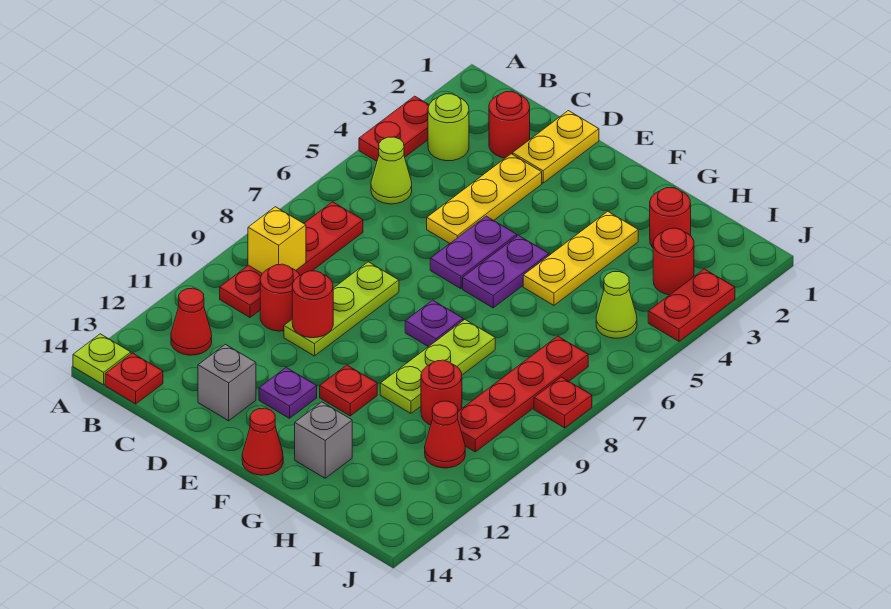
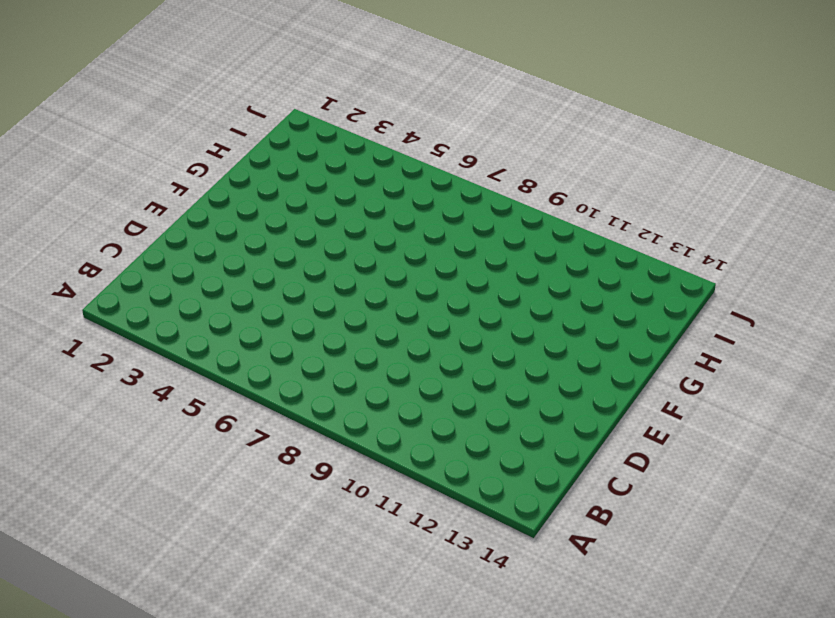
none -> red 1x2 plate [359,96,429,161]
none -> lime 1x1 plate [73,334,131,385]
none -> lime 1x1 round brick [428,94,469,161]
none -> lime 1x1 cone [371,137,412,204]

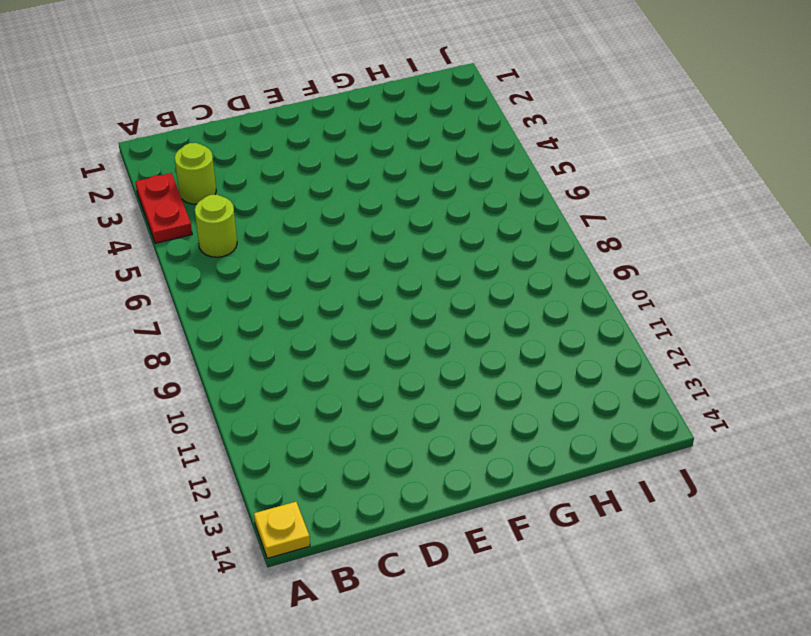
yellow 1x1 plate [254,502,310,558] -> lime 1x1 plate [73,334,131,385]
lime 1x1 round brick [195,195,237,257] -> lime 1x1 cone [371,137,412,204]
none -> red 1x4 plate [220,202,363,317]
none -> red 1x1 cone [171,288,212,355]
none -> red 1x1 plate [105,353,163,404]
none -> red 1x1 round brick [489,92,530,158]

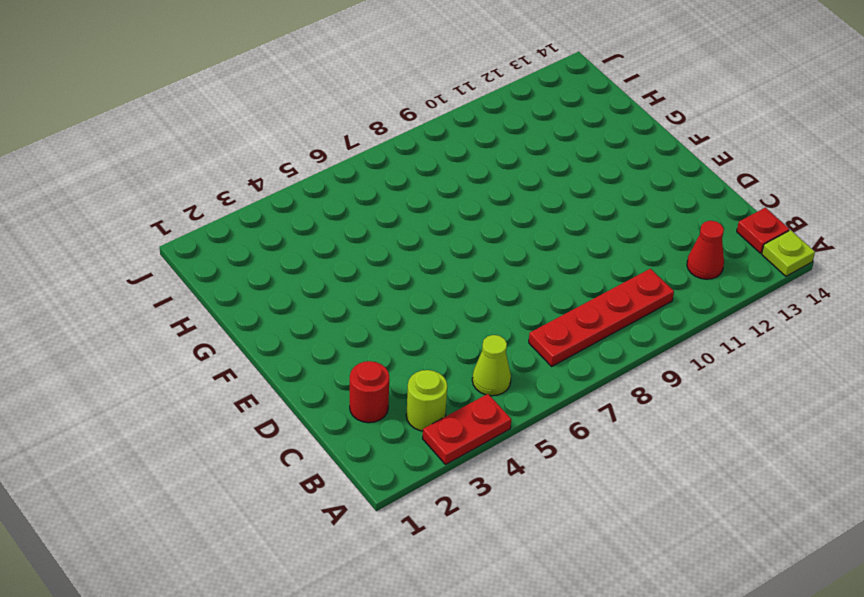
none -> red 1x1 round brick [260,264,300,331]
none -> yellow 1x2 plate [513,111,599,183]
none -> yellow 1x3 plate [427,154,542,244]
none -> lime 1x3 plate [284,262,399,356]

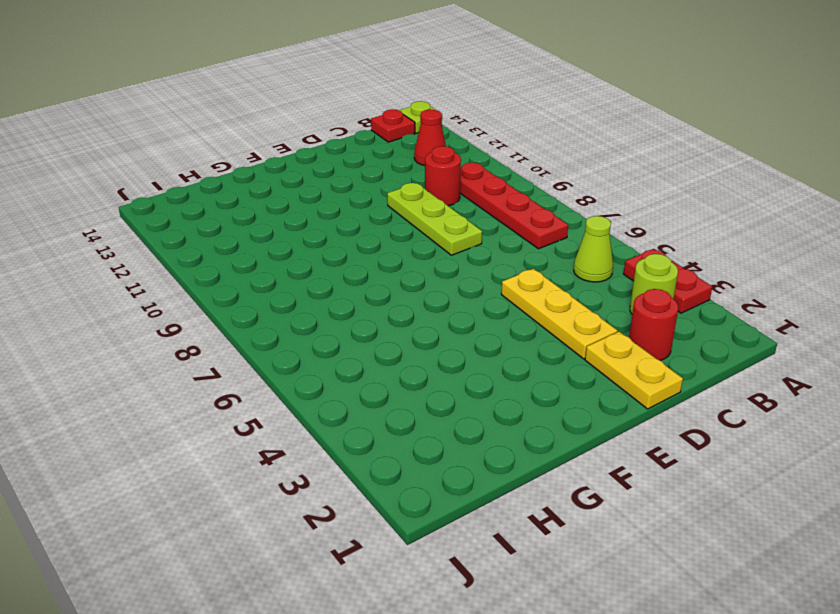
none -> grey 1x1 brick [198,344,256,421]
none -> purple 1x2 plate [430,216,517,289]
none -> purple 1x1 plate [259,368,317,418]
none -> purple 1x2 plate [463,235,549,308]

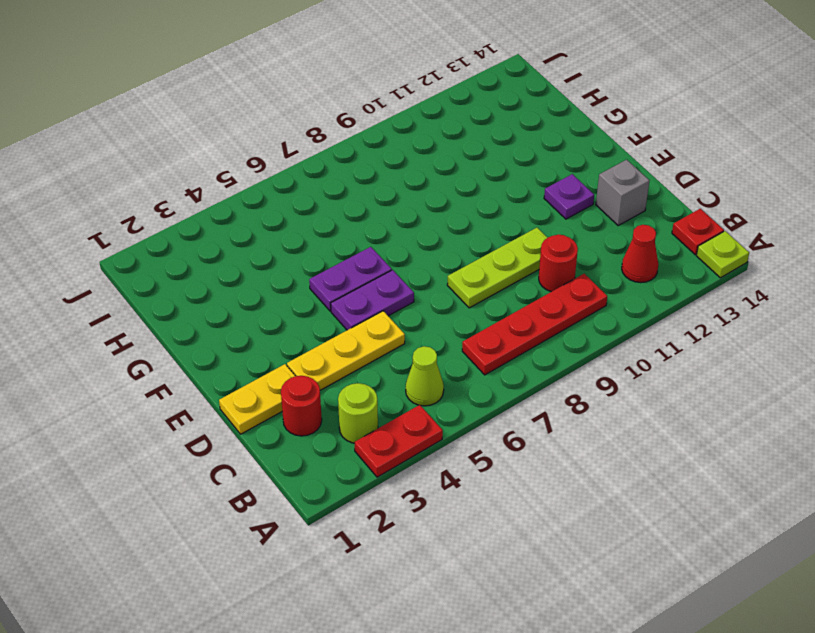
none -> purple 1x1 plate [405,300,463,347]
none -> red 1x1 plate [320,365,377,416]
none -> red 1x1 cone [242,408,283,475]
none -> yellow 1x3 plate [523,211,638,305]

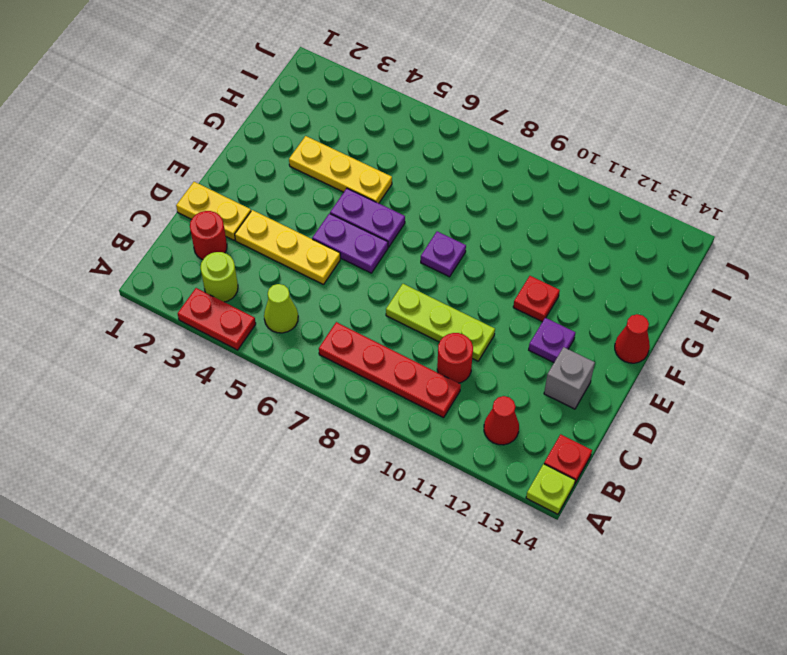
none -> lime 1x3 plate [380,320,495,413]
none -> grey 1x1 brick [295,402,352,478]
none -> red 1x1 round brick [650,188,691,248]
none -> red 1x1 round brick [421,360,462,425]

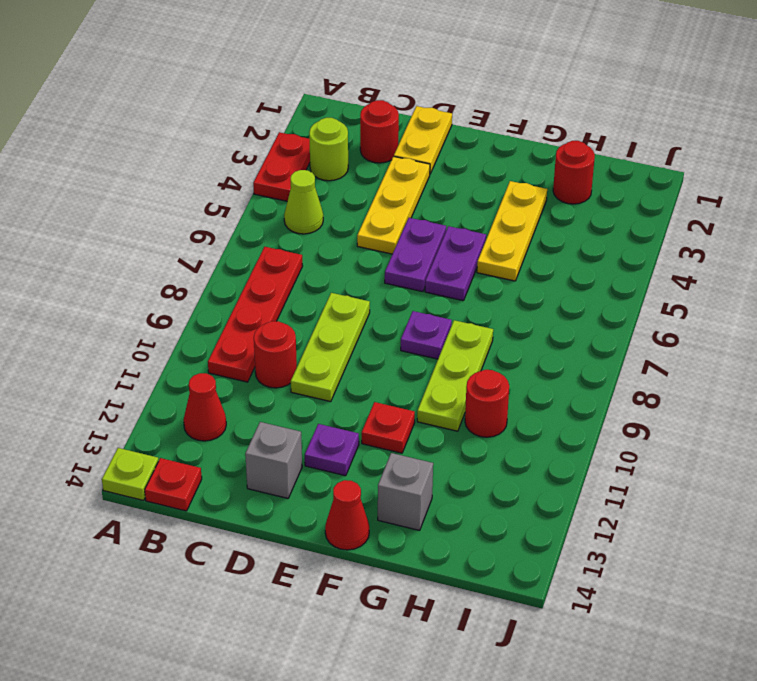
none -> red 1x1 round brick [653,228,694,295]
none -> lime 1x1 cone [596,272,637,338]
none -> red 1x4 plate [458,336,588,452]
none -> red 1x1 cone [425,401,465,468]

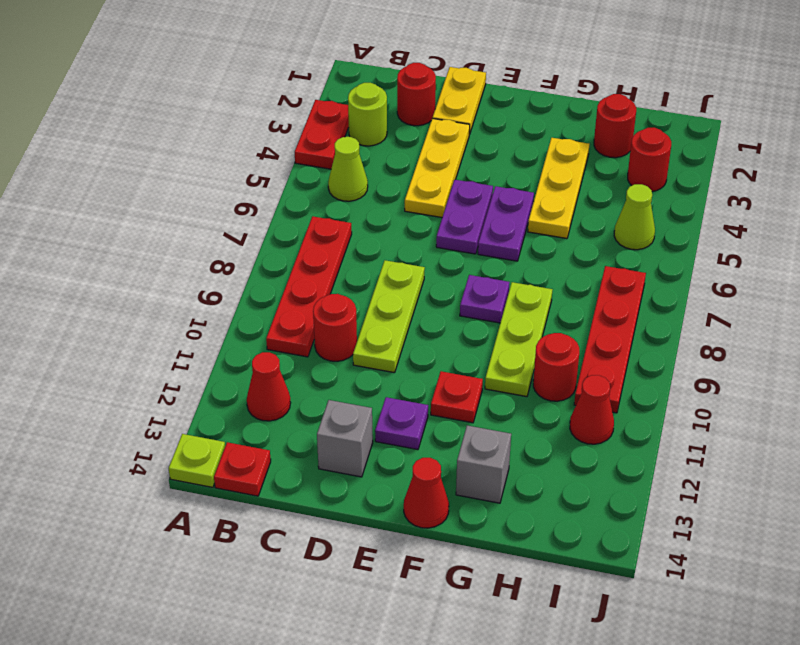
none -> red 1x2 plate [648,269,735,341]
none -> red 1x1 plate [534,377,592,428]
none -> yellow 1x1 brick [248,207,306,273]
none -> red 1x1 round brick [292,271,333,338]

